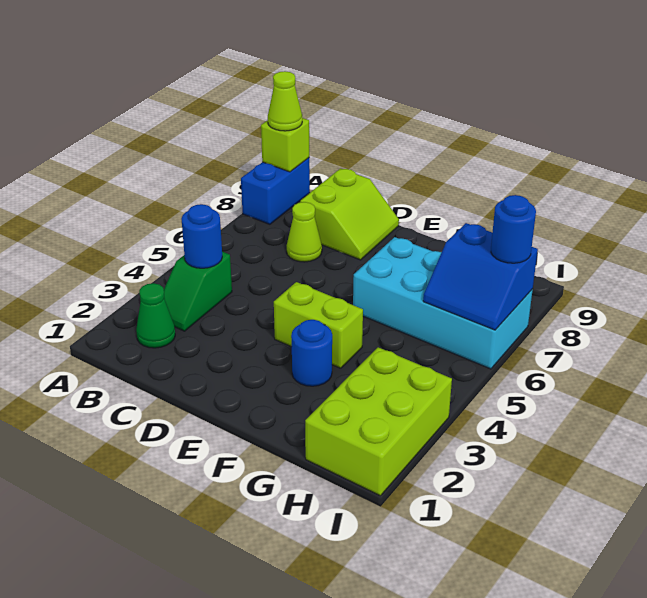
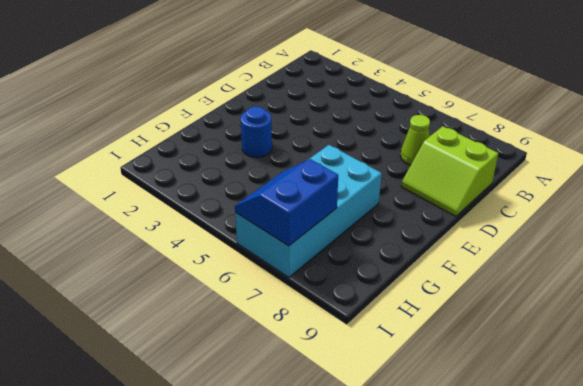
none -> blue 1x2 brick [241,158,310,224]
none -> green 1x1 cone [136,283,175,348]
none -> green 1x2 slope [164,252,232,331]

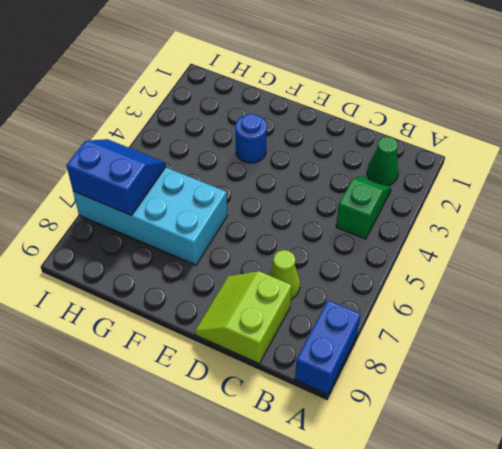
none -> lime 1x2 brick [274,282,363,368]
none -> lime 2x3 brick [305,347,452,496]
none -> lime 1x1 brick [261,118,309,172]

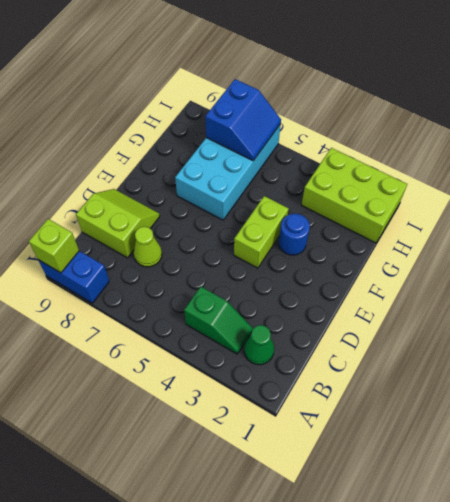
none -> blue 1x1 round brick [181,204,222,268]
none -> lime 1x1 cone [268,71,302,131]
none -> blue 1x1 round brick [491,195,536,263]

